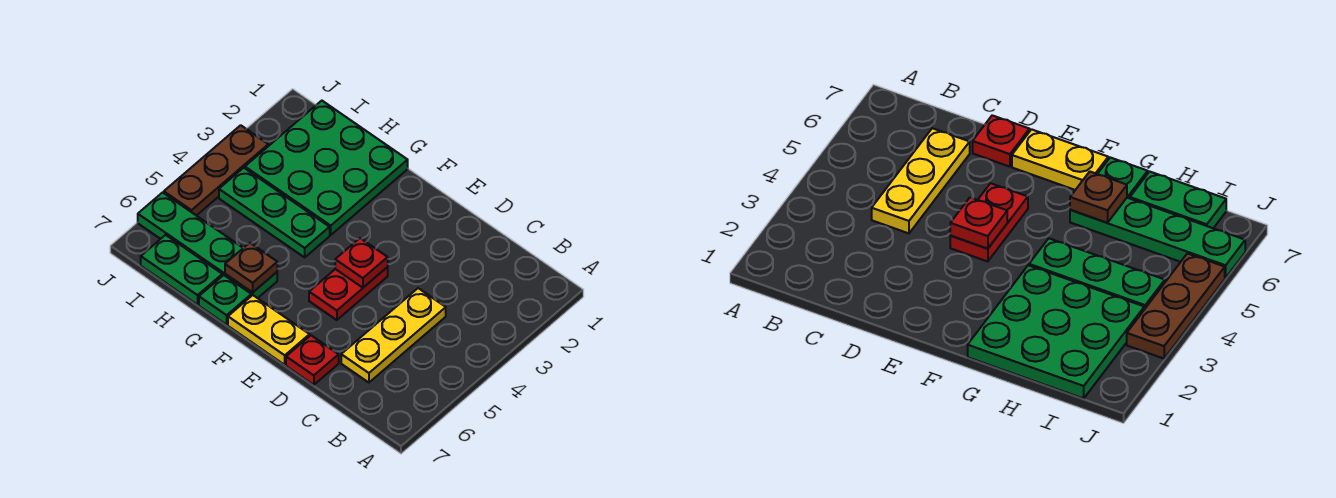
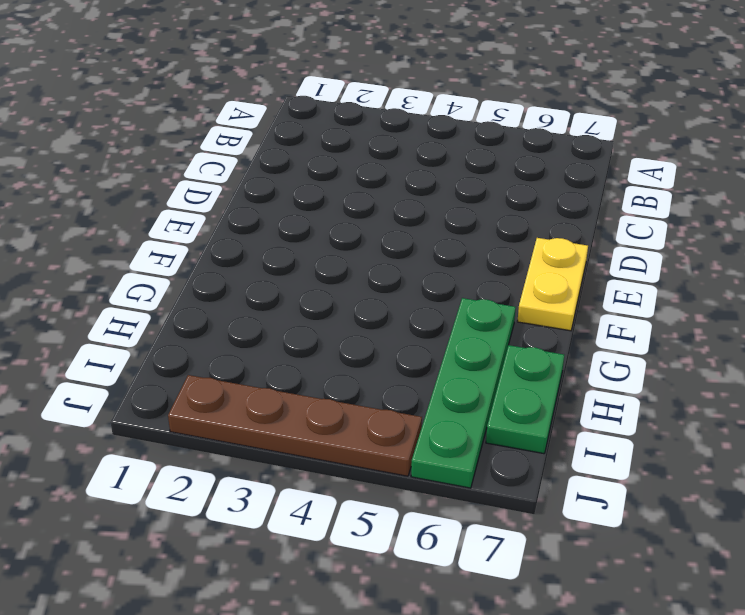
brown 1x4 plate [168,375,422,476] -> brown 1x3 plate [164,125,268,216]
none -> yellow 1x3 plate [341,288,446,383]
none -> red 1x1 plate [286,335,339,385]
none -> red 1x2 plate [309,267,388,320]

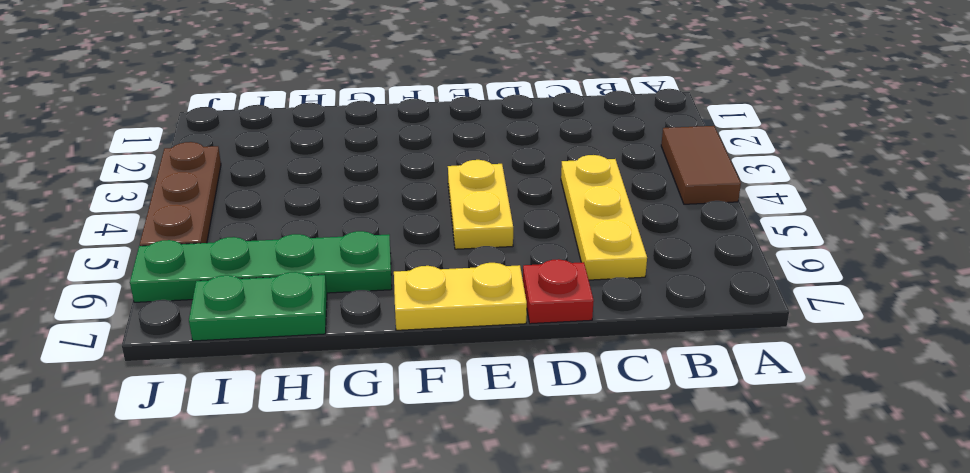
brown 1x2 tile [661,126,741,204] -> none
yellow 1x2 plate [448,160,513,249] -> red 1x2 plate [309,267,388,320]
none -> green 3x3 plate [245,101,408,235]
none -> green 1x3 plate [219,168,330,257]
none -> green 1x1 plate [199,275,251,325]

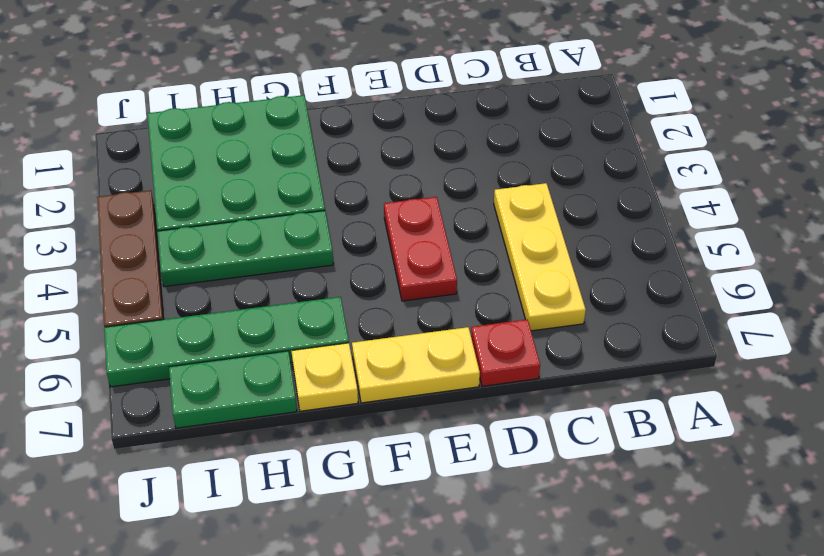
yellow 1x1 plate [292,343,358,411] -> green 1x1 plate [199,275,251,325]
none -> red 1x1 plate [335,238,388,288]
none -> brown 1x1 plate [225,243,277,293]

